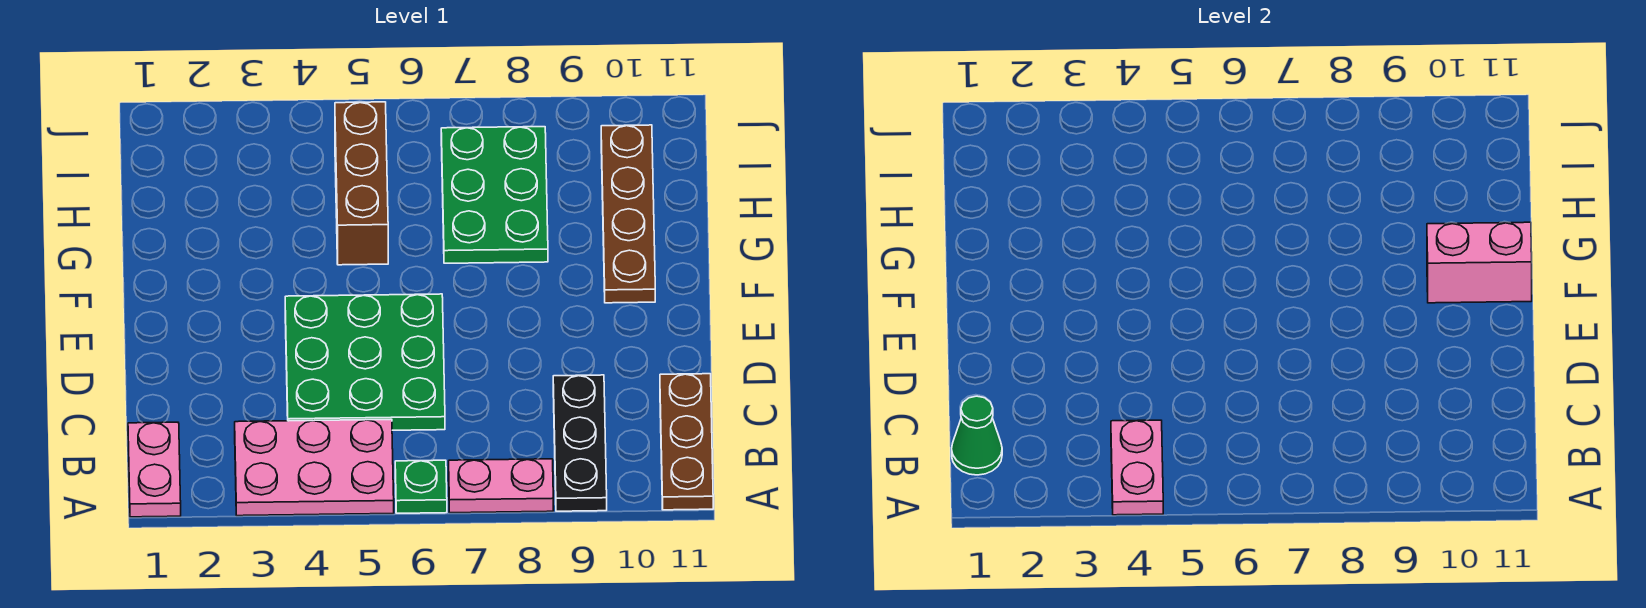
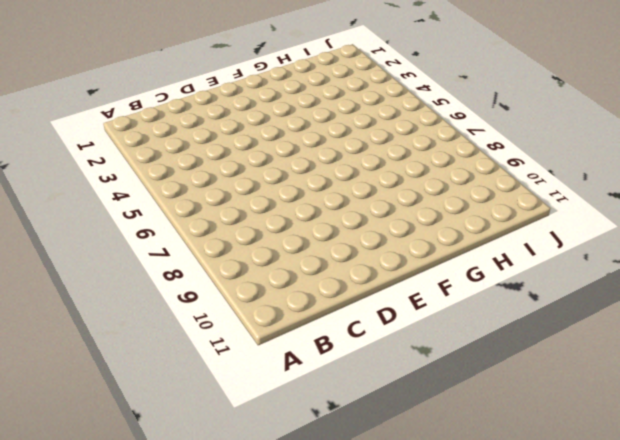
none -> pink 1x2 plate [128,422,181,517]
none -> pink 2x3 plate [235,419,394,516]
none -> green 1x1 plate [395,460,447,513]

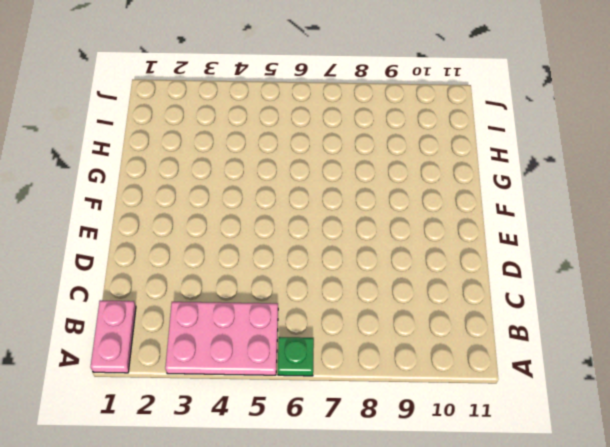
none -> pink 1x2 plate [449,459,553,513]
none -> black 1x3 plate [553,375,607,511]
none -> brown 1x3 plate [660,374,713,510]

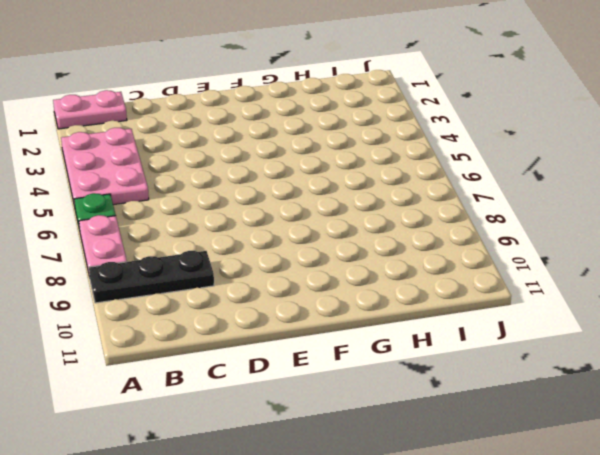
none -> brown 1x3 plate [660,374,713,510]
none -> green 3x3 plate [285,294,445,430]
none -> brown 1x4 plate [601,125,655,303]

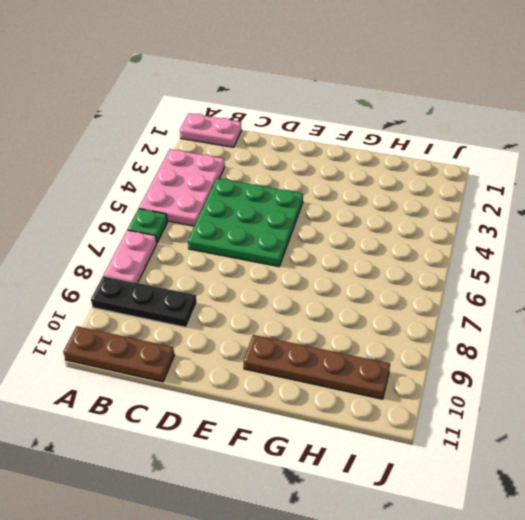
none -> brown 1x3 brick [335,102,388,265]
none -> green 2x3 plate [441,127,548,263]
none -> pink 1x2 plate [1111,420,1163,515]

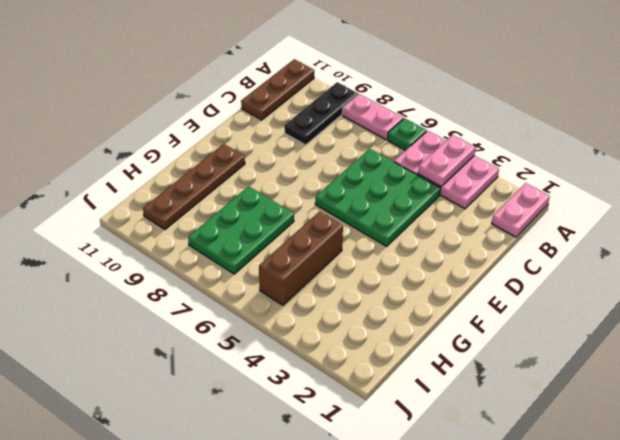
none -> green 1x1 cone [952,396,1002,475]
none -> pink 1x2 brick [1427,222,1532,303]

